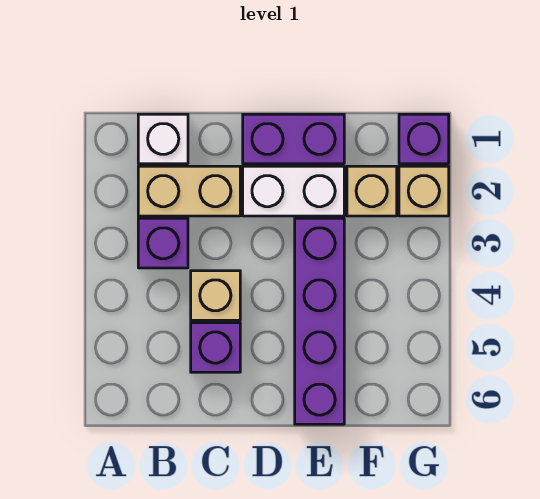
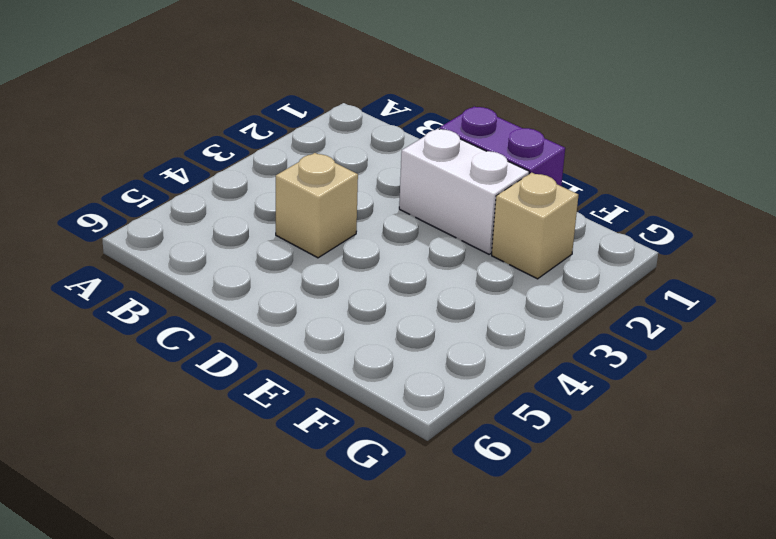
none -> white 1x1 brick [138,114,188,164]
none -> tan 1x2 brick [138,166,240,216]

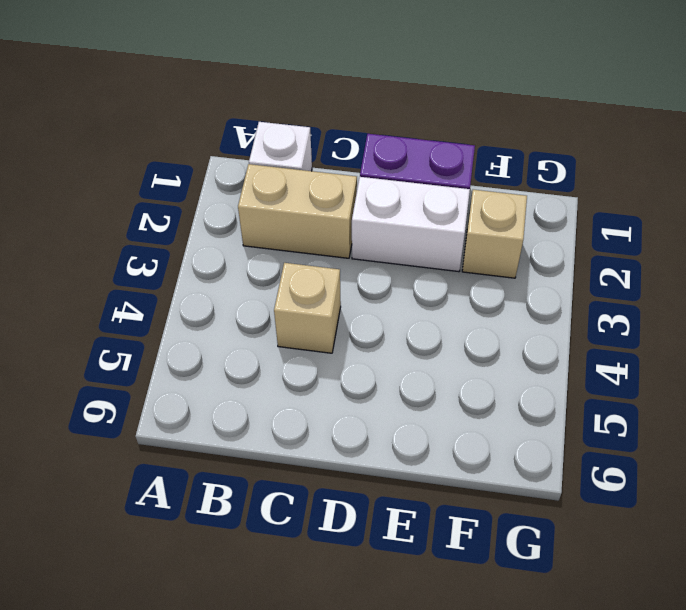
none -> purple 1x1 brick [138,218,188,268]
none -> purple 1x1 brick [191,323,240,372]

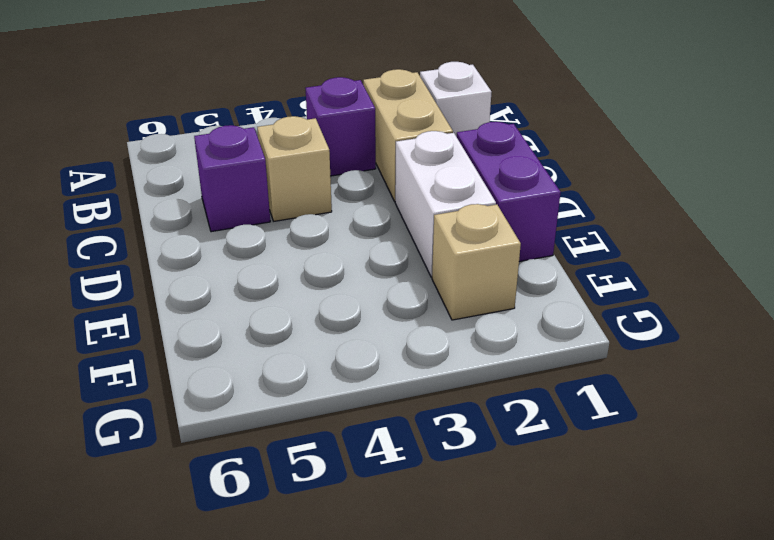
none -> purple 1x4 brick [295,218,344,424]
none -> purple 1x1 brick [399,114,449,164]

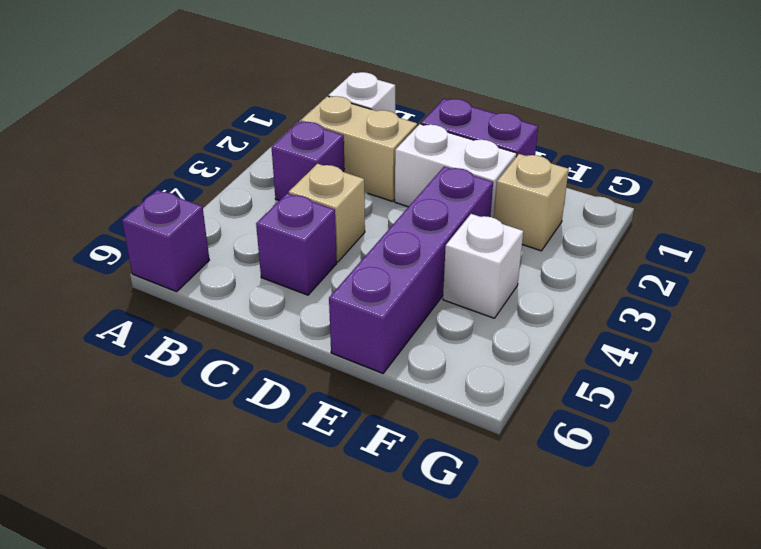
purple 1x1 brick [122,190,209,292] -> purple 1x1 brick moved to [399,114,449,164]
white 1x1 brick [443,214,523,318] -> none
none -> tan 1x1 brick [399,166,449,216]

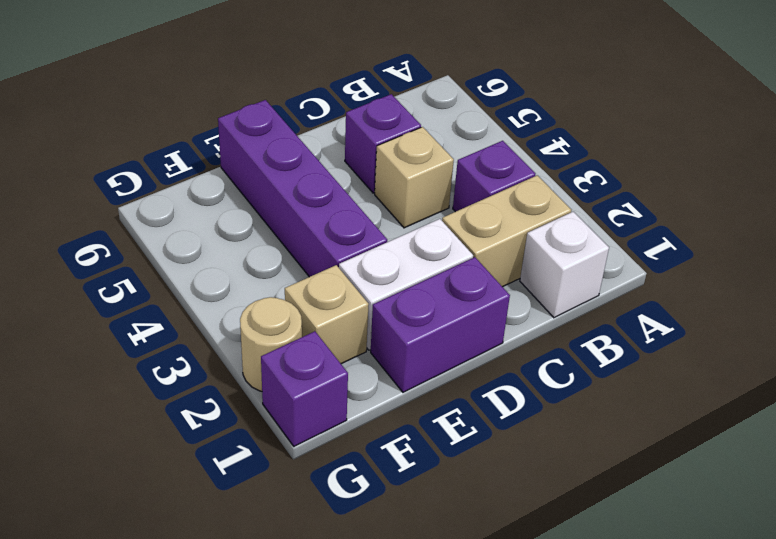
tan 1x1 round brick [240,297,302,391] -> tan 1x1 brick [399,166,449,216]

